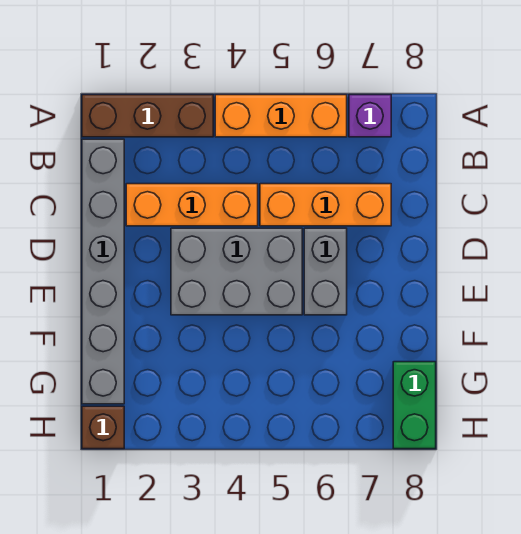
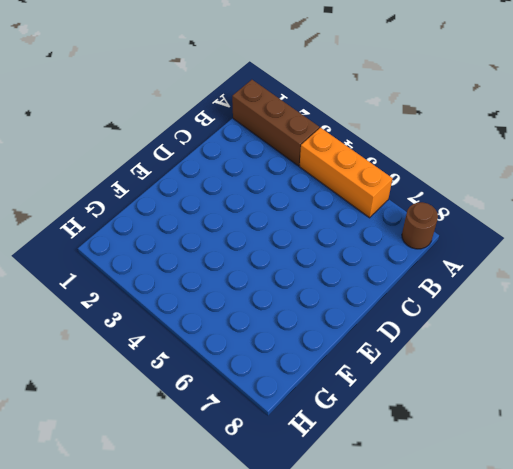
brown 1x1 round brick [402,202,438,249] -> none
none -> purple 1x1 brick [349,95,391,137]
none -> grey 1x6 brick [82,139,124,404]

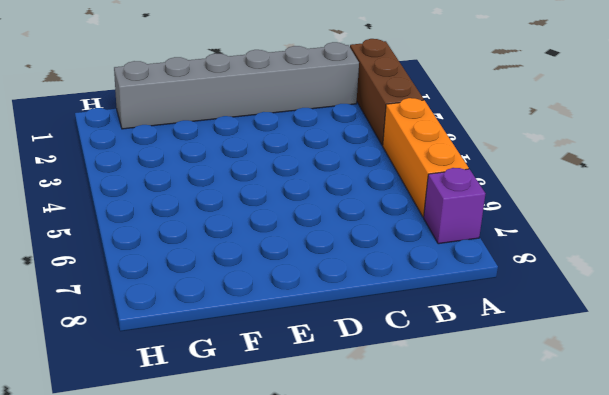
none -> orange 1x3 brick [126,184,258,226]
none -> orange 1x3 brick [260,184,391,226]

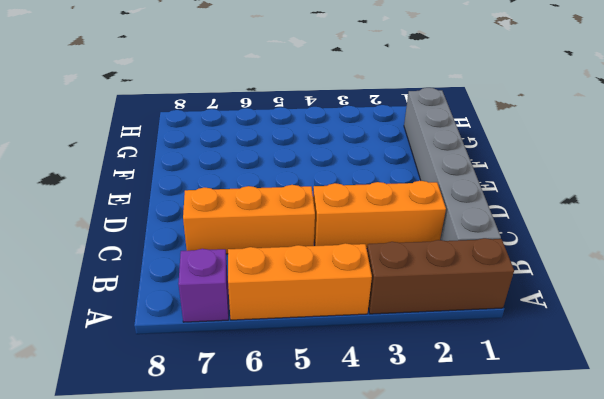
none -> grey 2x3 brick [171,228,302,315]
none -> grey 1x2 brick [304,228,347,315]

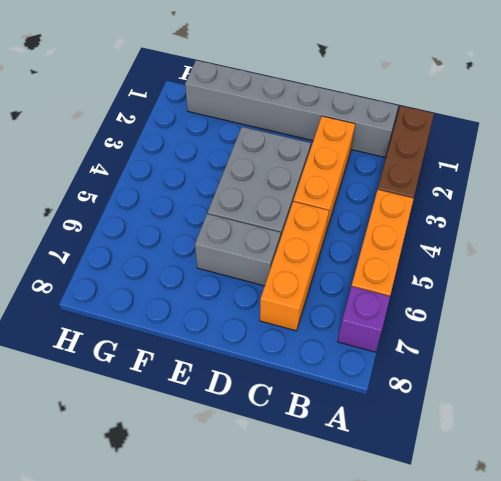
none -> green 1x2 brick [393,362,436,449]
none -> brown 1x1 brick [82,406,124,449]

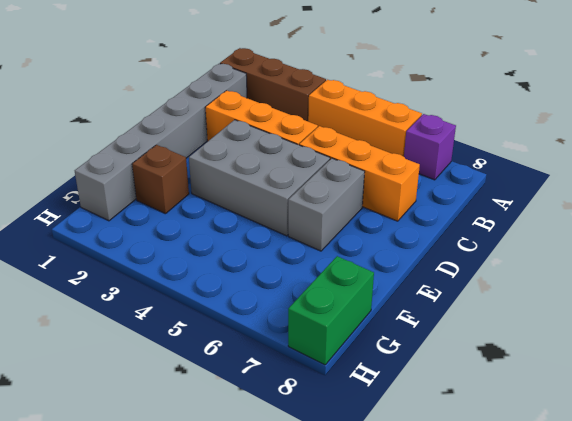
brown 1x1 brick [132,145,189,214] -> brown 1x1 brick moved to [82,406,124,449]

